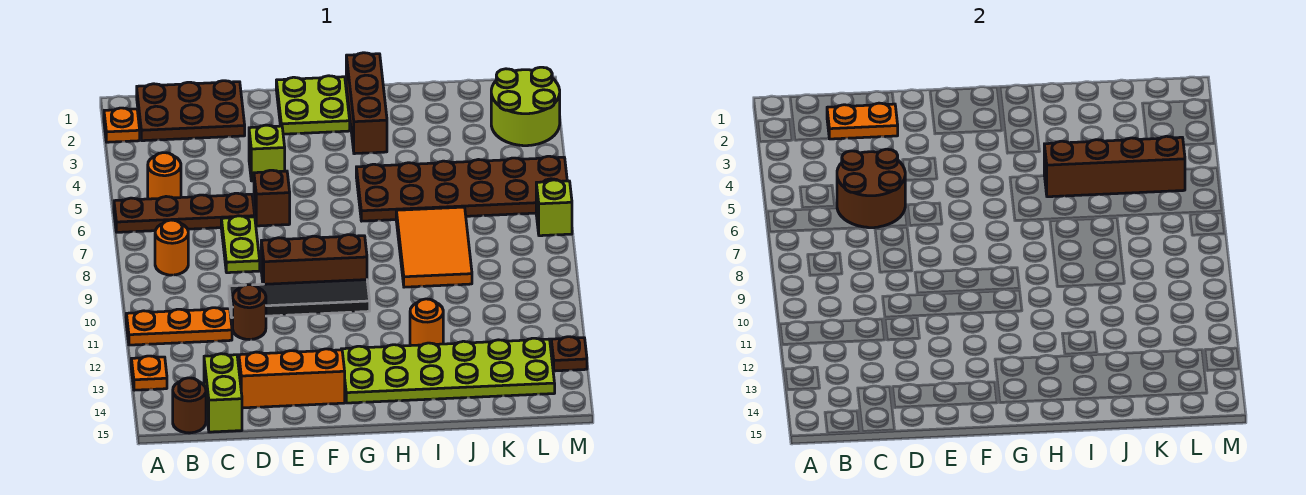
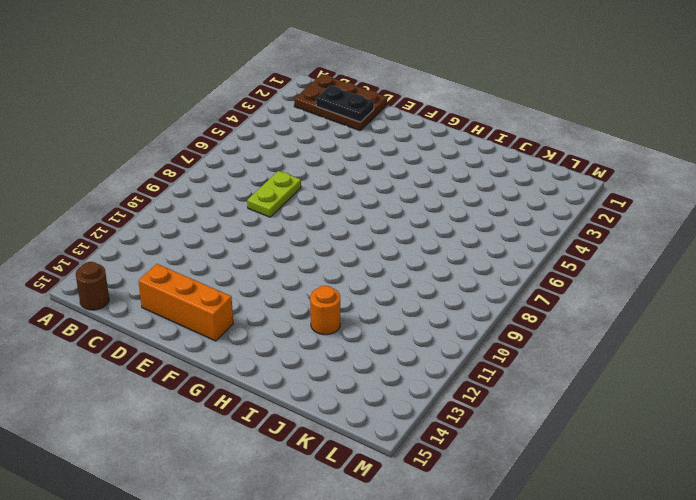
black 1x2 plate [316,86,374,122] -> orange 1x2 plate [827,103,898,139]
none -> orange 1x1 plate [104,108,140,142]
none -> brown 1x4 plate [114,193,255,232]
none -> orange 1x3 plate [126,308,232,345]

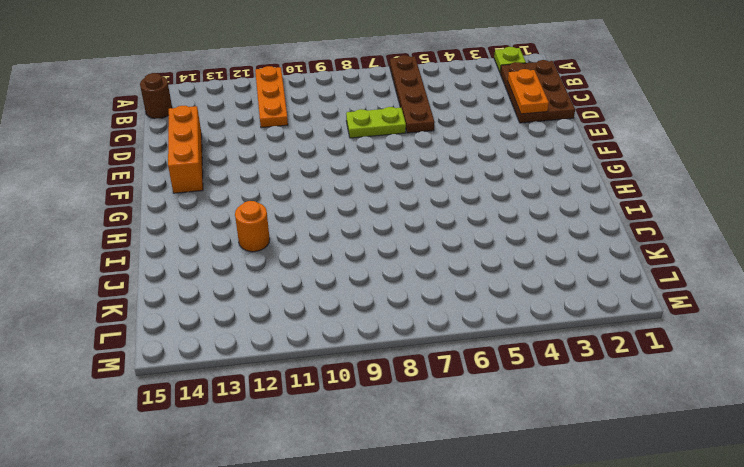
lime 1x1 plate [494,47,526,72] -> orange 1x1 plate [104,108,140,142]
none -> orange 1x1 plate [131,356,167,390]
none -> orange 1x1 round brick [148,153,181,199]
none -> orange 1x1 round brick [155,220,188,275]

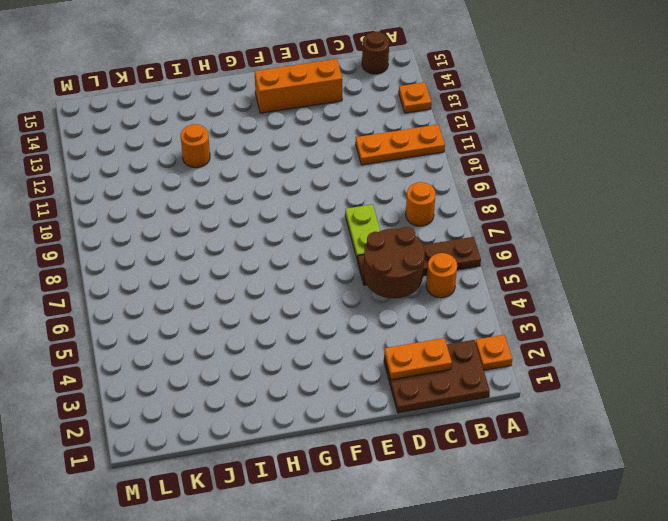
none -> lime 1x2 brick [204,354,242,432]
none -> black 1x4 tile [229,280,370,318]
none -> brown 1x1 round brick [233,285,266,340]

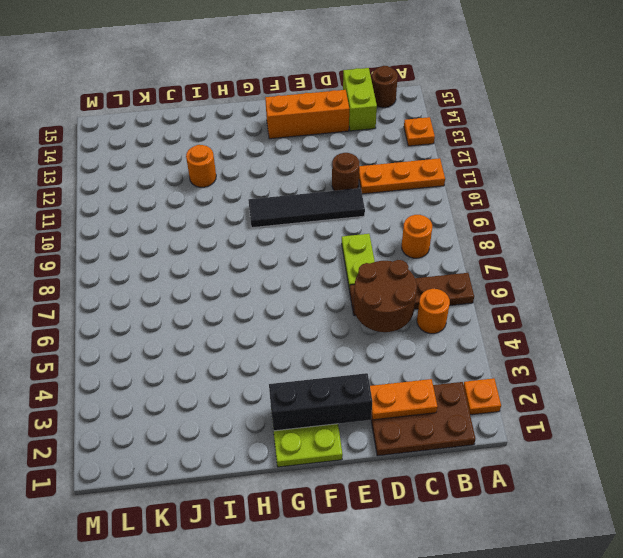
black 1x3 brick [269,373,372,431] -> none
none -> lime 1x1 brick [249,125,285,181]
none -> brown 1x1 brick [254,170,290,226]
none -> brown 1x3 brick [261,235,367,284]

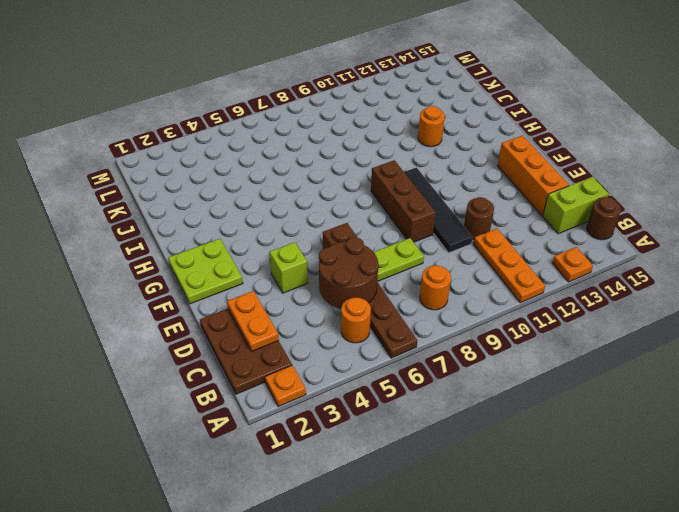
none -> lime 2x6 plate [341,338,555,403]
none -> brown 1x3 brick [346,53,387,154]
none -> brown 2x6 plate [356,156,567,221]

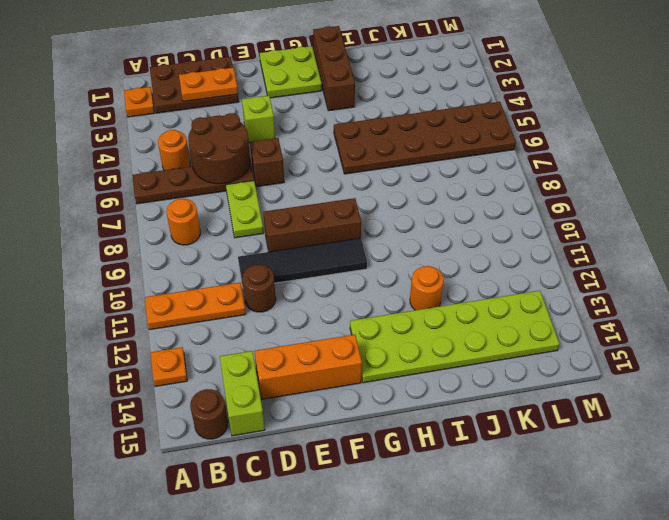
none -> orange 2x3 tile [396,207,472,287]
none -> lime 2x2 round brick [491,67,560,146]
none -> lime 1x1 brick [536,180,572,236]

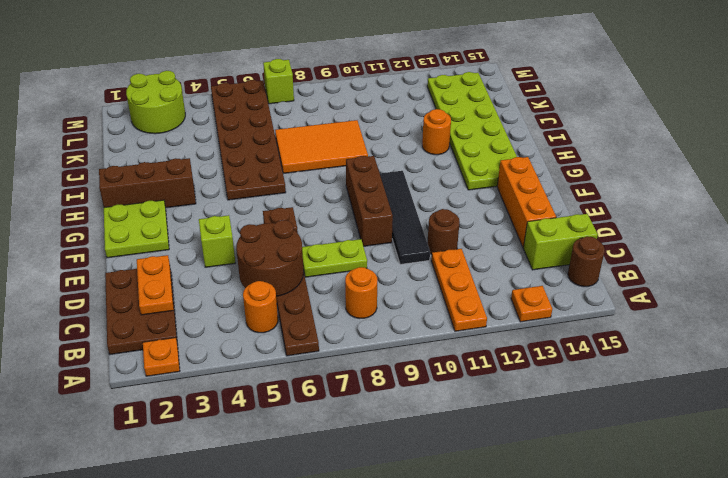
none -> brown 1x1 plate [551,337,587,371]
none -> brown 1x4 brick [1044,136,1185,197]

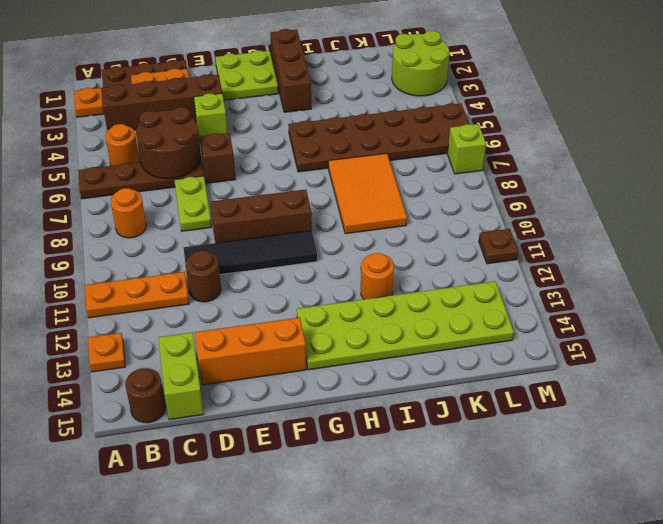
brown 1x4 brick [101,74,222,131] -> brown 1x4 brick moved to [1044,136,1185,197]
brown 1x1 plate [479,229,518,264] -> brown 1x1 plate moved to [551,337,587,371]

